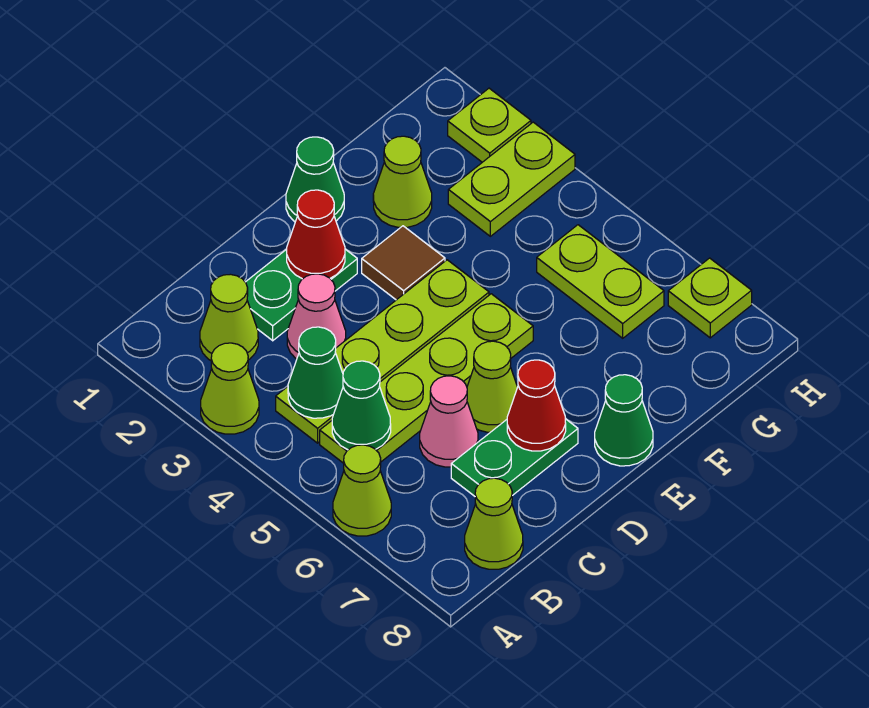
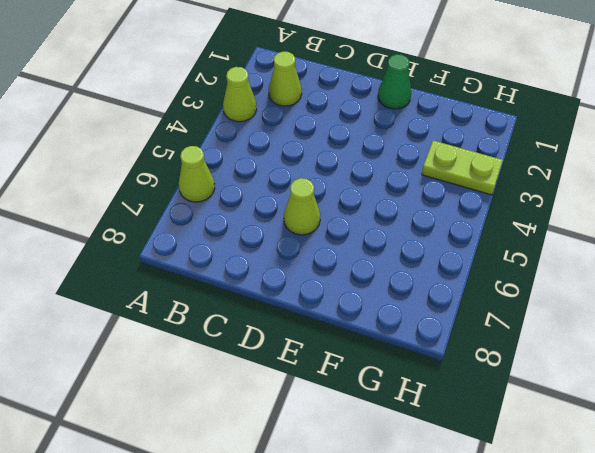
none -> lime 1x4 plate [276,260,489,443]
none -> lime 1x4 plate [320,294,533,463]
none -> lime 1x1 cone [465,478,523,569]

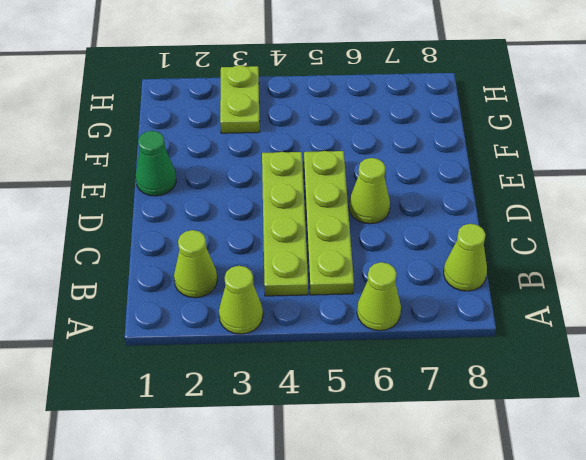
none -> green 1x2 plate [246,249,357,341]
none -> pink 1x1 cone [287,274,346,359]
none -> pink 1x1 cone [420,376,478,467]

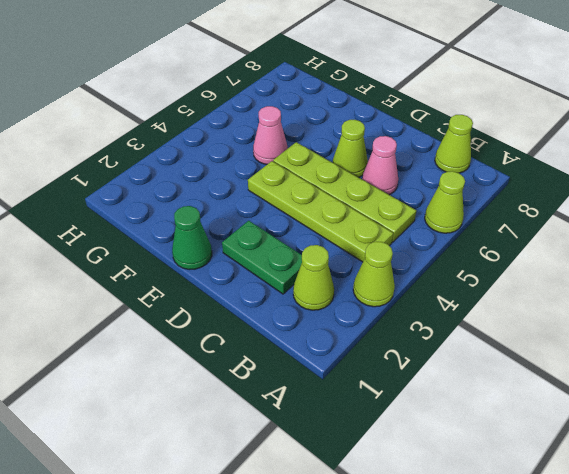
pink 1x1 cone [253,106,288,164] -> pink 1x1 cone moved to [287,274,346,359]
none -> green 1x2 plate [451,419,578,496]
none -> brown 1x1 tile [362,226,445,300]
none -> green 1x1 cone [595,375,653,466]

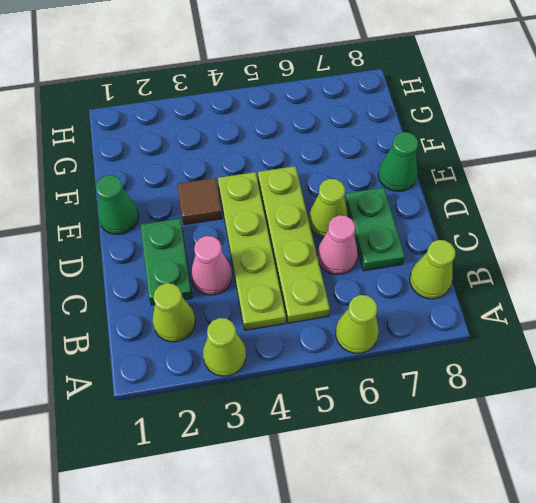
none -> lime 1x1 cone [373,136,432,227]
none -> lime 1x2 plate [448,122,575,236]
none -> lime 1x2 plate [537,225,664,338]

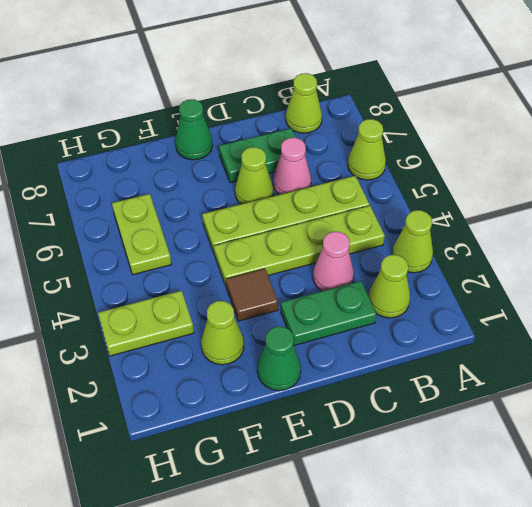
none -> lime 1x1 plate [448,88,531,162]
none -> lime 1x1 plate [668,258,752,338]
none -> green 1x1 cone [288,327,343,418]

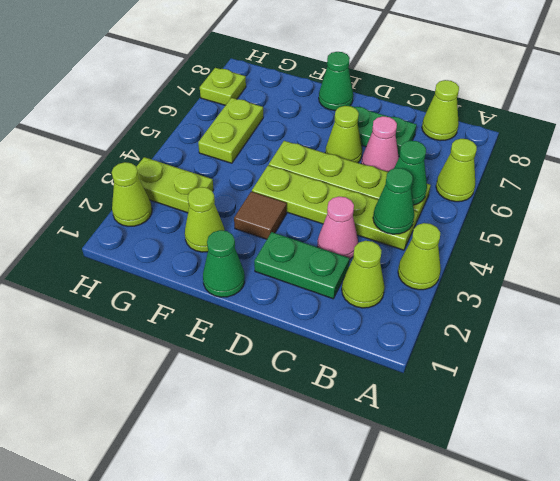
lime 1x1 cone [112,162,152,226] -> lime 1x1 plate [448,88,531,162]
none -> red 1x1 cone [287,190,345,279]
none -> red 1x1 cone [507,360,566,451]

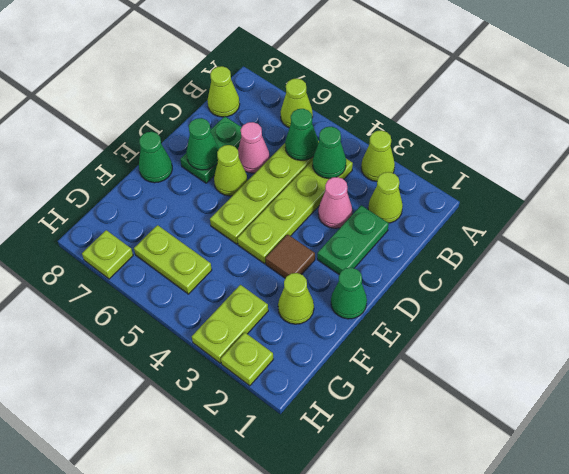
green 1x1 cone [186,118,219,170] -> red 1x1 cone [507,360,566,451]
none -> red 1x1 cone [287,190,345,279]

